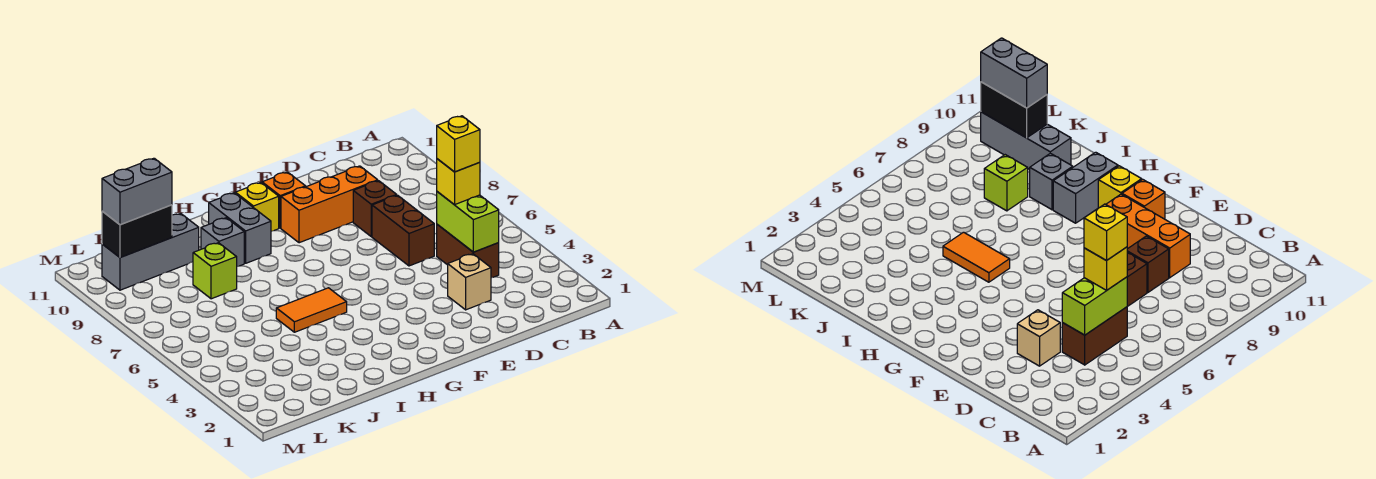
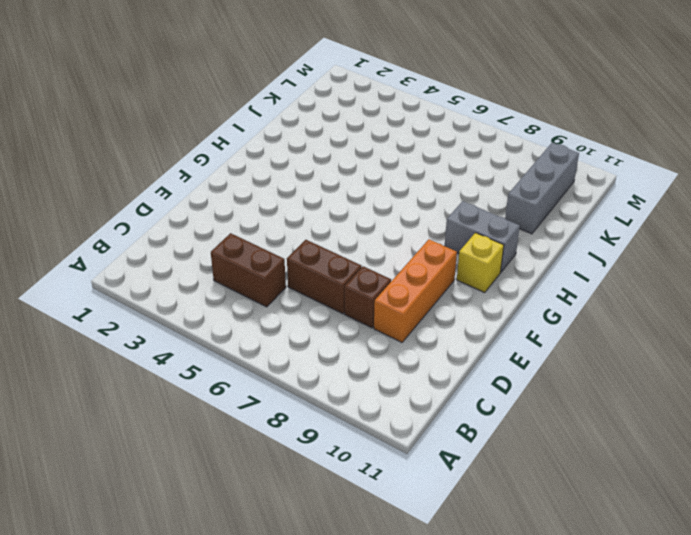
none -> tan 1x1 brick [448,254,491,310]
none -> orange 1x1 brick [262,172,306,228]
none -> orange 1x2 tile [276,288,347,332]

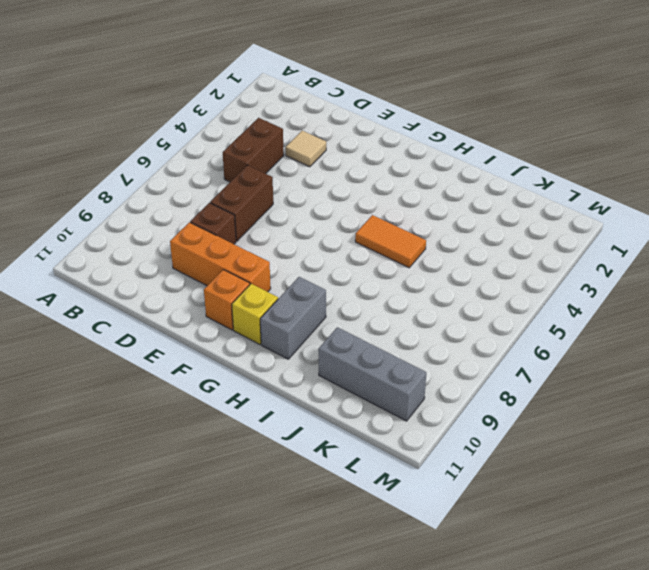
tan 1x1 tile [285,131,326,167] -> tan 1x1 brick [448,254,491,310]
none -> grey 1x1 brick [201,218,244,266]
none -> lime 1x1 brick [193,243,237,299]
none -> lime 1x2 brick [437,192,499,252]

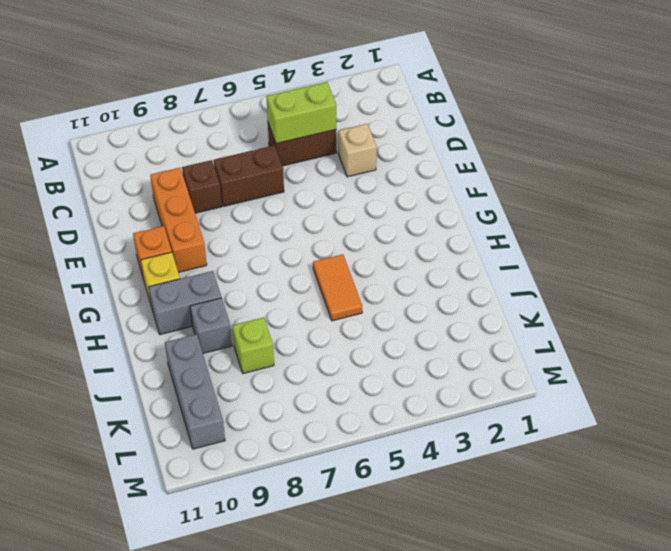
none -> black 1x2 brick [102,205,172,258]
none -> yellow 1x1 brick [437,159,480,205]
none -> grey 1x2 brick [102,158,172,225]

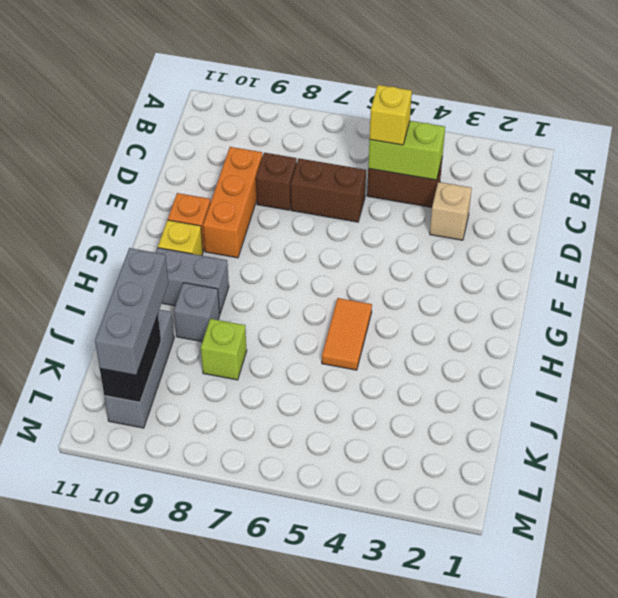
grey 1x3 brick [95,248,168,375] -> grey 1x2 brick [102,158,172,225]
none -> yellow 1x1 brick [437,116,480,172]

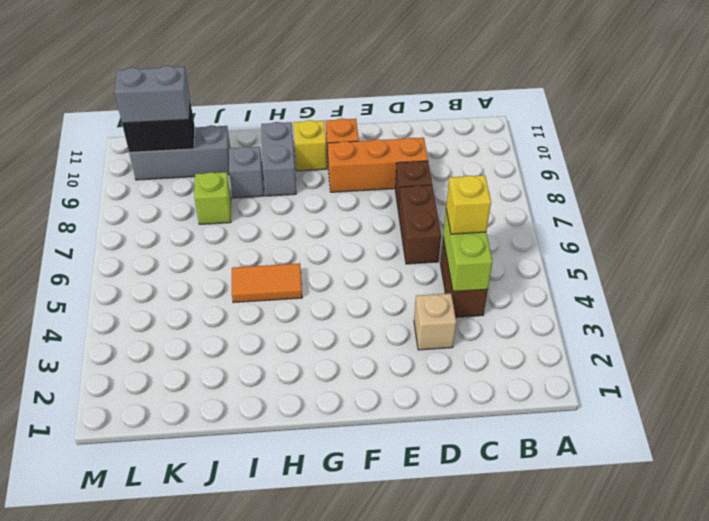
none -> yellow 1x1 brick [437,116,480,172]

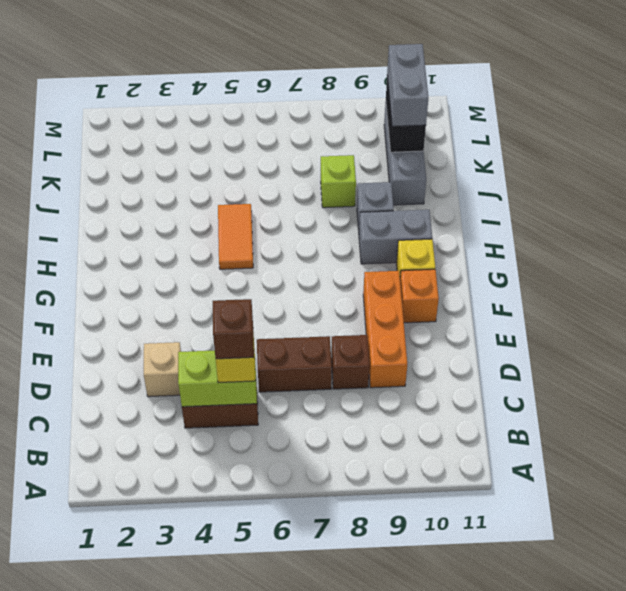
brown 1x1 brick [213,299,254,359] -> yellow 1x1 brick [437,116,480,172]

